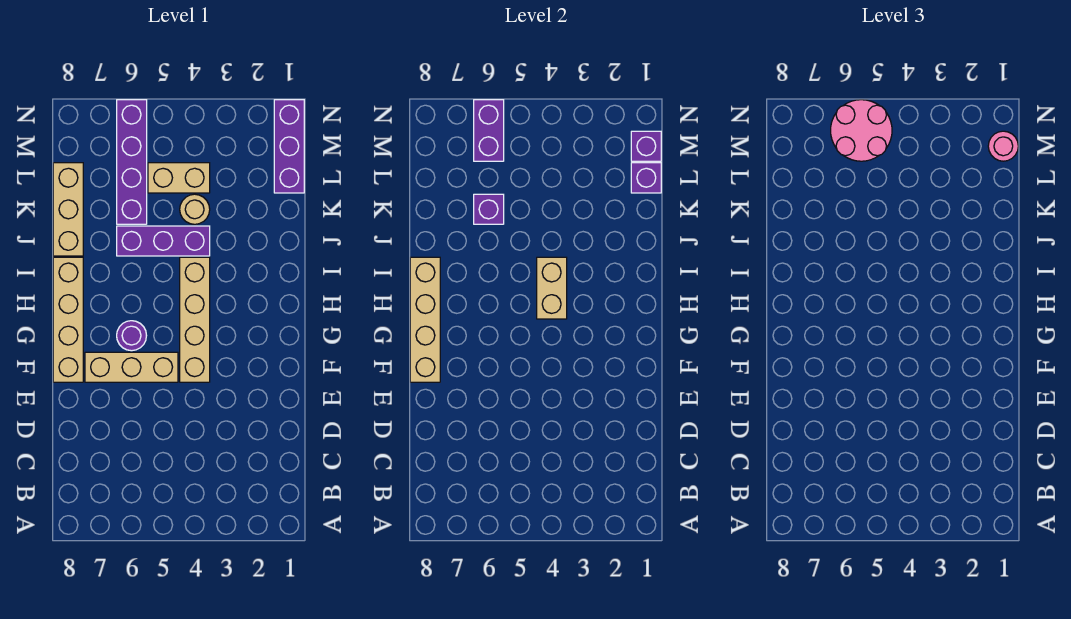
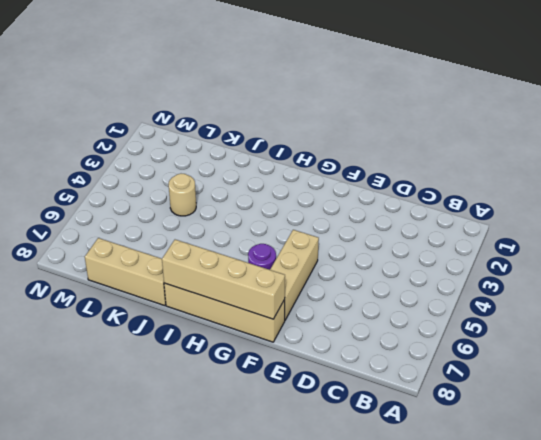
none -> tan 1x4 brick [180,257,210,382]
none -> purple 1x3 brick [117,226,210,256]
none -> purple 1x4 brick [117,100,147,224]

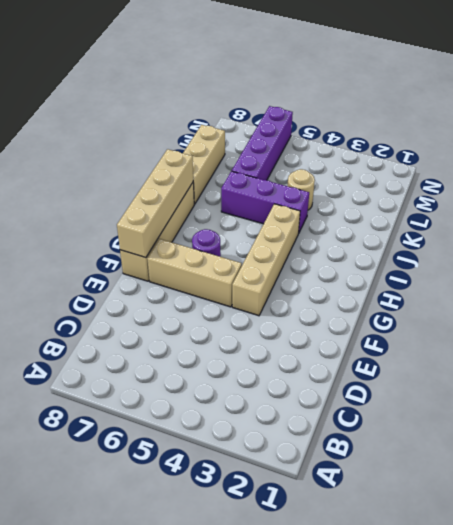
none -> purple 1x3 brick [274,100,304,193]
none -> tan 1x2 brick [148,163,210,193]
none -> tan 1x2 brick [537,257,567,319]

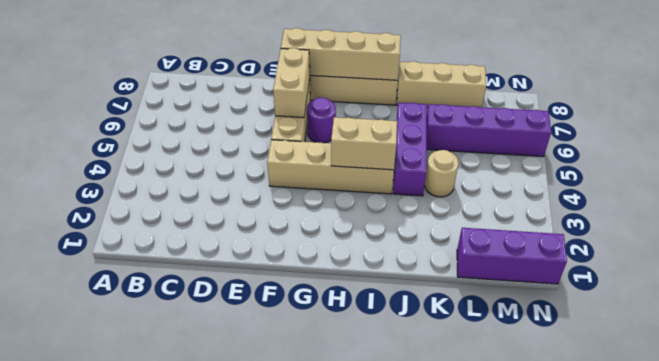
tan 1x2 brick [273,48,310,118] -> tan 1x2 brick moved to [148,163,210,193]
none -> purple 1x1 brick [474,194,504,224]
none -> purple 1x1 brick [631,163,661,193]
none -> purple 1x1 brick [631,131,661,161]

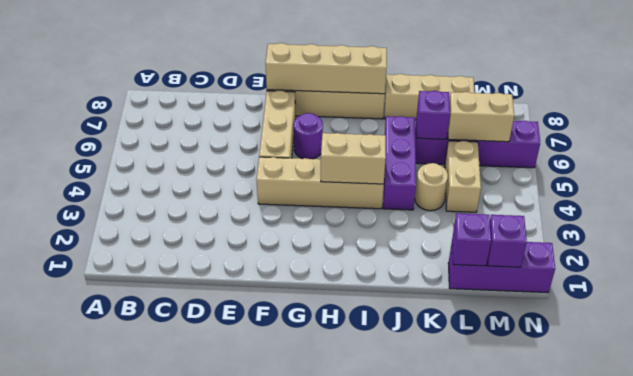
tan 1x2 brick [448,92,514,142] -> purple 1x2 brick [474,100,504,161]
none -> pink 1x1 round brick [988,131,1018,161]
none -> pink 2x2 round brick [831,100,892,161]

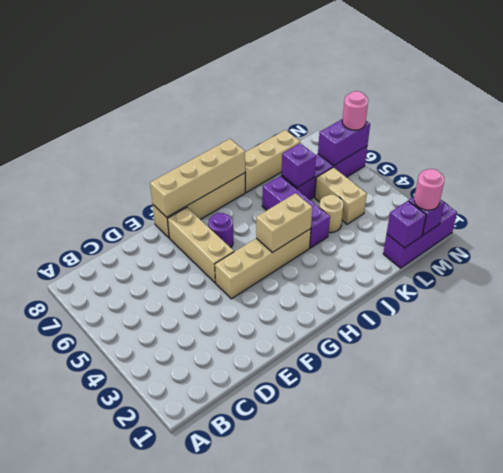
pink 1x1 round brick [342,91,368,130] -> pink 2x2 round brick [831,100,892,161]

